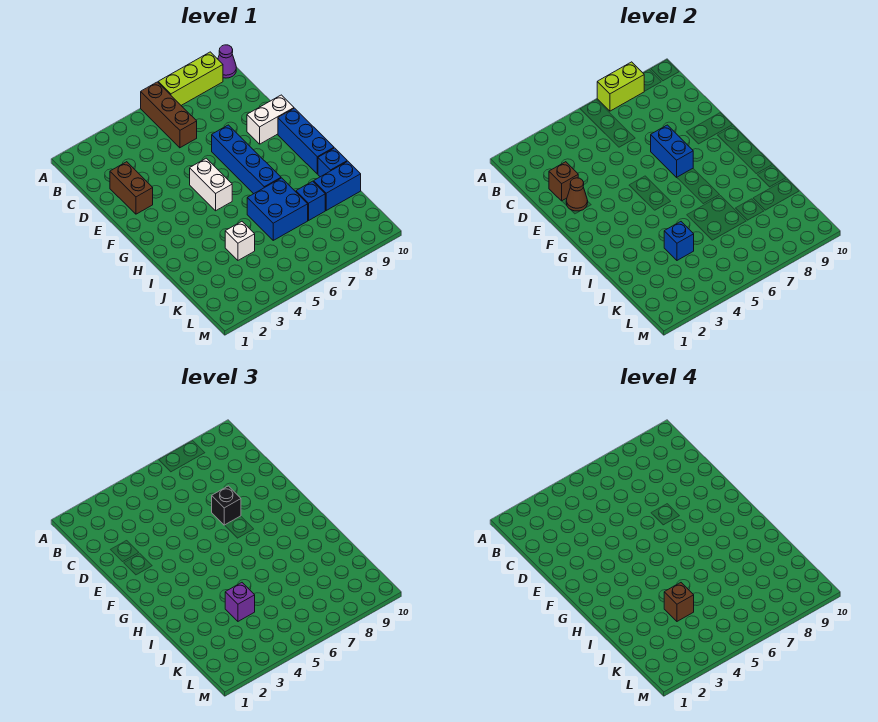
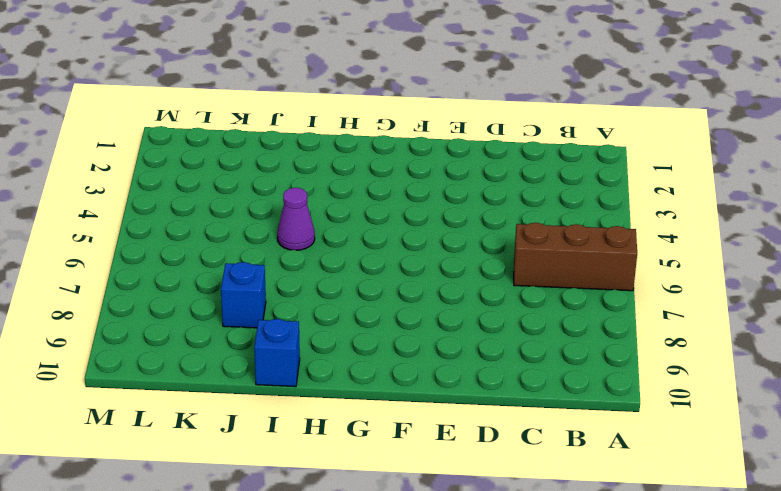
purple 1x1 cone [277,188,315,250] -> purple 1x1 cone moved to [218,45,236,78]
none -> lime 1x3 brick [158,52,223,105]
none -> brown 1x2 brick [110,162,153,214]
none -> blue 1x4 brick [212,125,281,194]

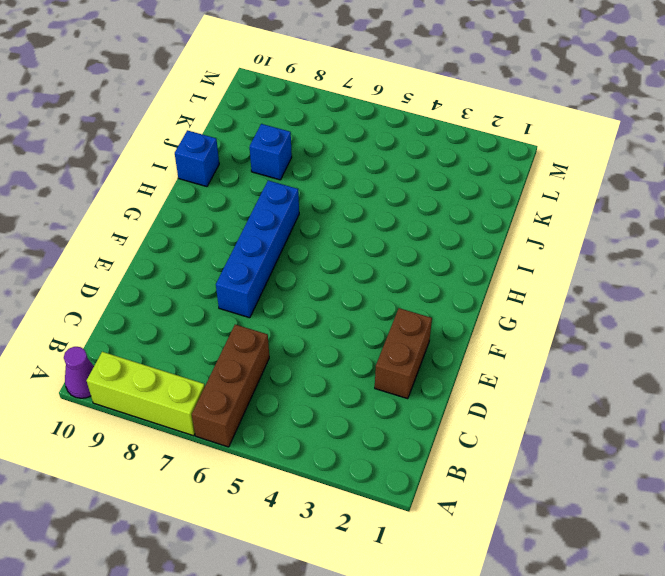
none -> white 1x2 brick [247,95,294,144]
none -> white 1x2 brick [190,158,232,211]
none -> blue 1x3 brick [278,108,334,174]

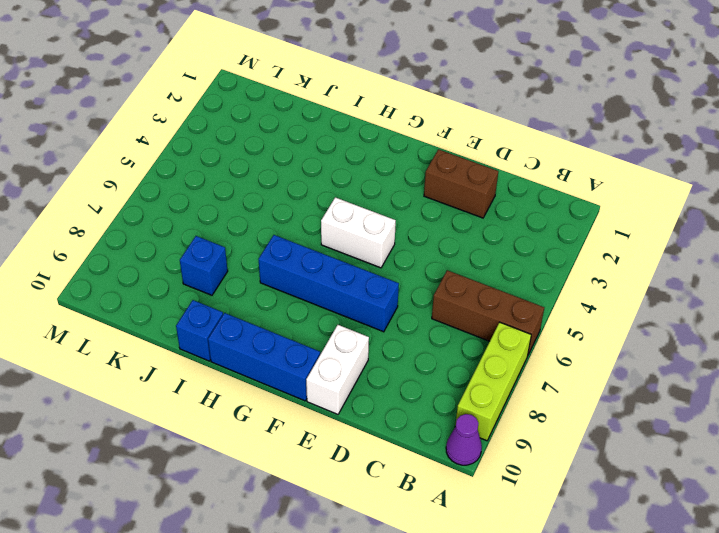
none -> blue 2x2 brick [247,178,308,240]
none -> white 1x1 brick [225,222,255,260]
none -> blue 1x2 brick [314,161,361,210]

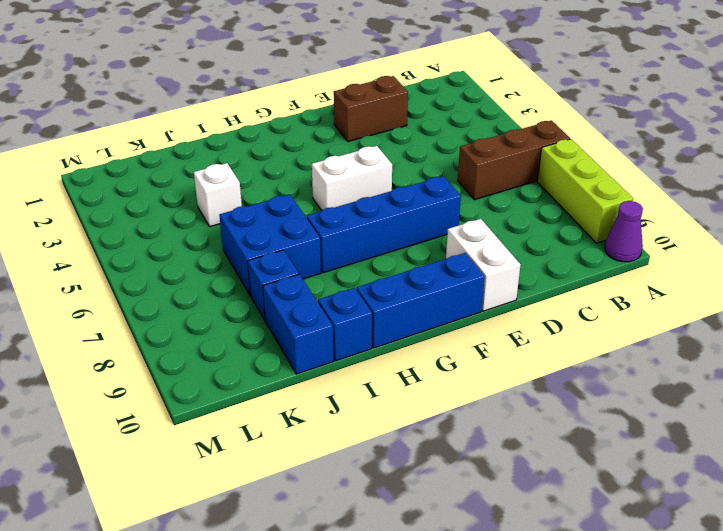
none -> lime 1x2 brick [597,62,644,111]
none -> brown 1x1 brick [549,162,578,201]
none -> brown 1x1 cone [566,178,588,211]

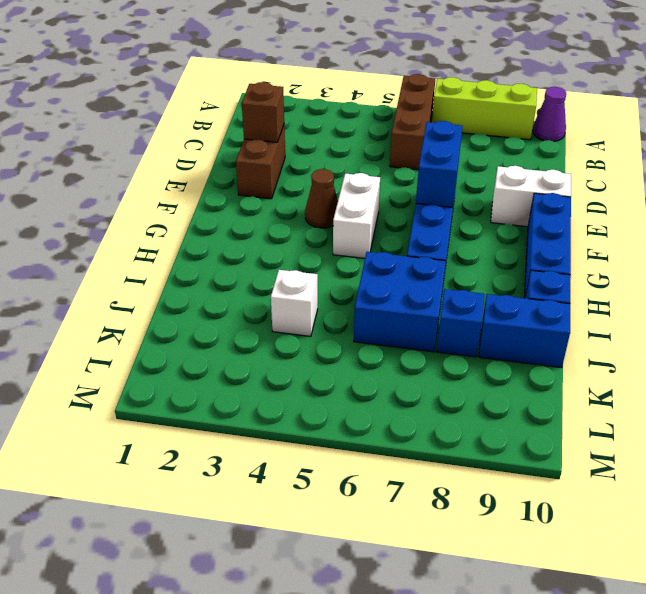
brown 1x1 cone [305,169,338,228] -> brown 1x1 cone moved to [566,178,588,211]
none -> lime 1x2 brick [597,62,644,111]
none -> blue 1x1 brick [664,222,694,260]
none -> black 1x1 brick [212,486,241,525]

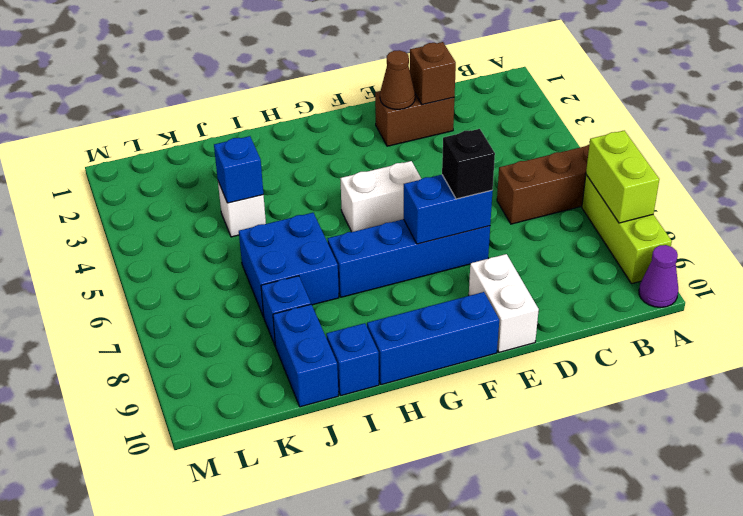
none -> purple 1x1 brick [225,583,255,621]
none -> brown 1x1 brick [664,583,694,621]

